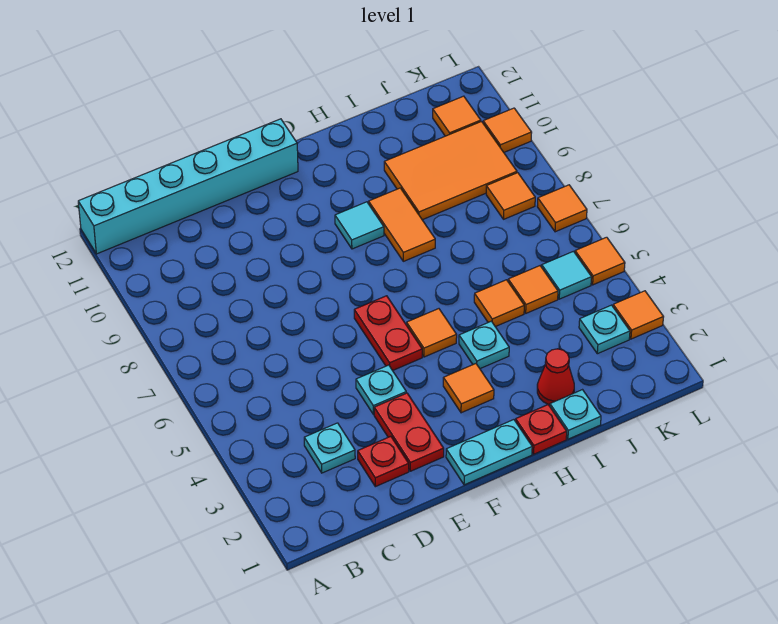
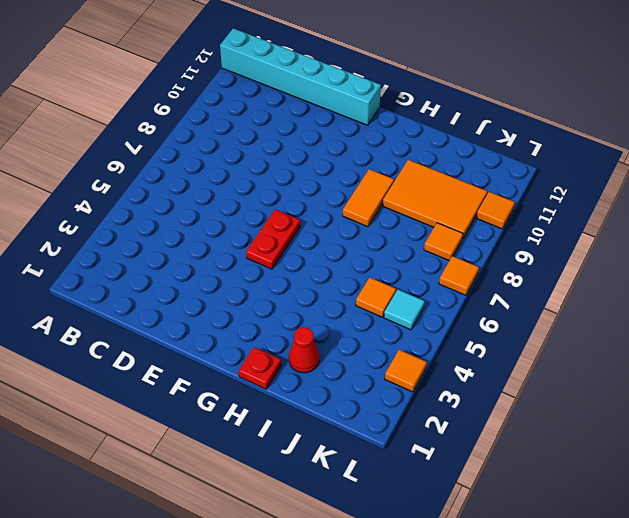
none -> cyan 1x1 plate [304,423,355,473]
none -> red 1x1 plate [358,436,409,487]
none -> red 1x2 plate [374,393,444,471]

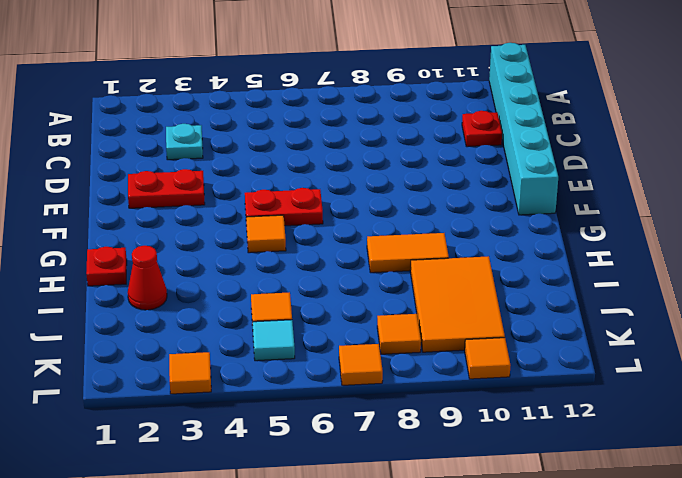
red 1x1 plate [462,111,502,147] -> red 1x1 plate moved to [358,436,409,487]
none -> cyan 1x1 plate [356,365,406,414]
none -> cyan 1x2 plate [446,420,532,485]
none -> orange 1x1 tile [443,364,494,413]

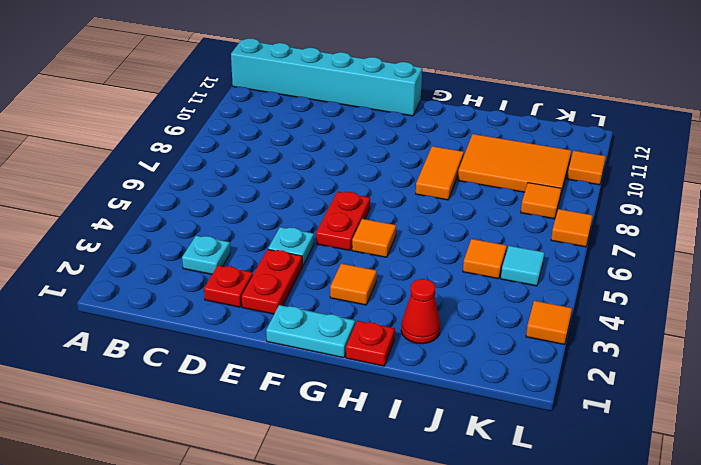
none -> cyan 1x1 tile [335,202,384,249]
none -> cyan 1x1 plate [459,321,509,369]
none -> cyan 1x1 plate [550,390,601,439]

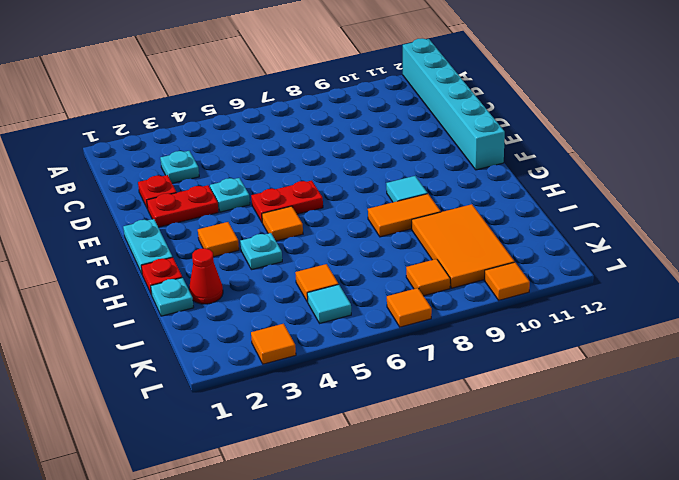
none -> orange 1x1 tile [474,280,524,327]
none -> cyan 1x1 plate [579,305,630,354]
none -> orange 1x1 tile [433,96,481,136]

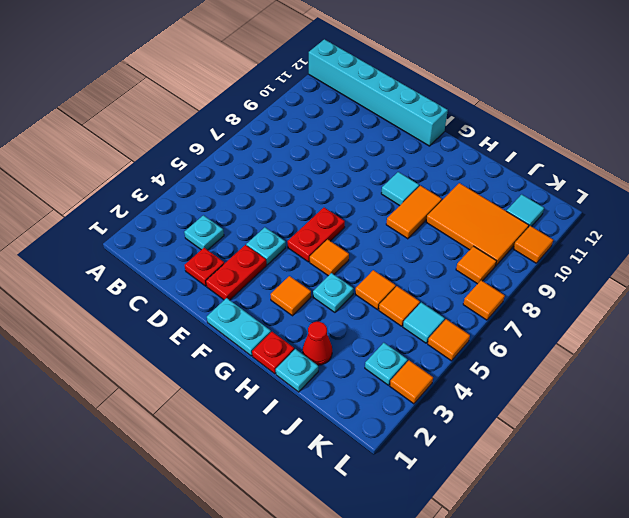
cyan 1x1 tile [507,194,544,227] -> orange 1x1 tile [433,96,481,136]

